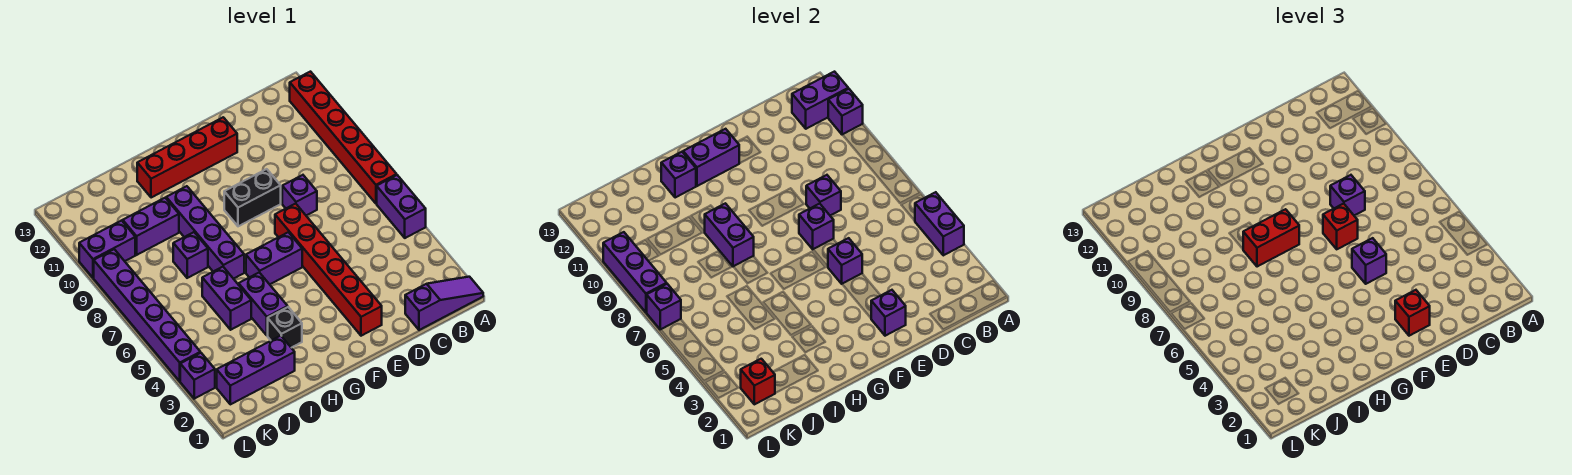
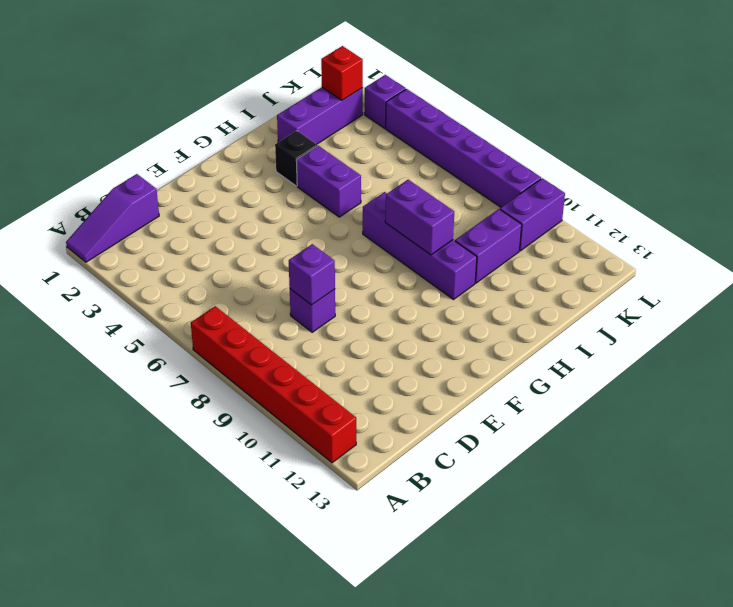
none -> purple 1x2 brick [377,175,426,238]
none -> red 1x6 brick [275,204,382,336]
none -> black 1x2 brick [224,169,281,226]
none -> red 1x4 brick [137,117,237,198]

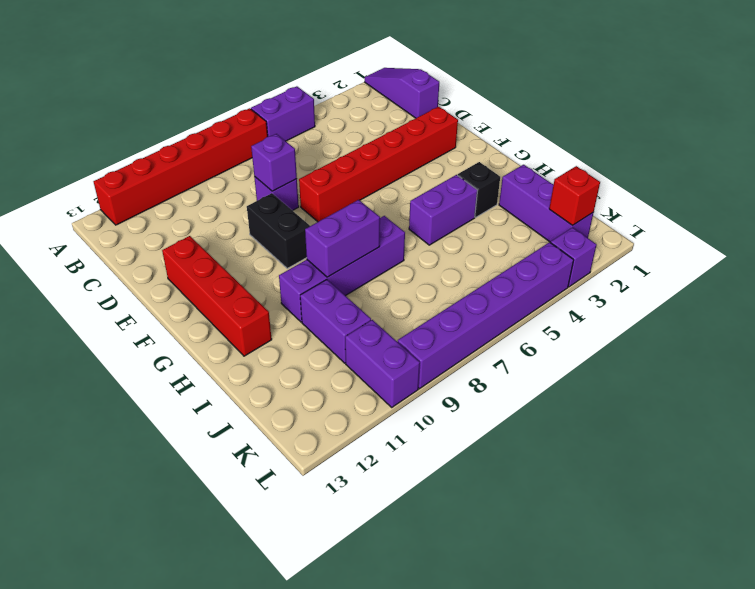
none -> purple 1x2 brick [246,232,302,284]
none -> purple 1x2 brick [202,267,251,330]
none -> purple 1x1 brick [173,232,208,278]
none -> purple 1x2 brick [915,192,964,255]

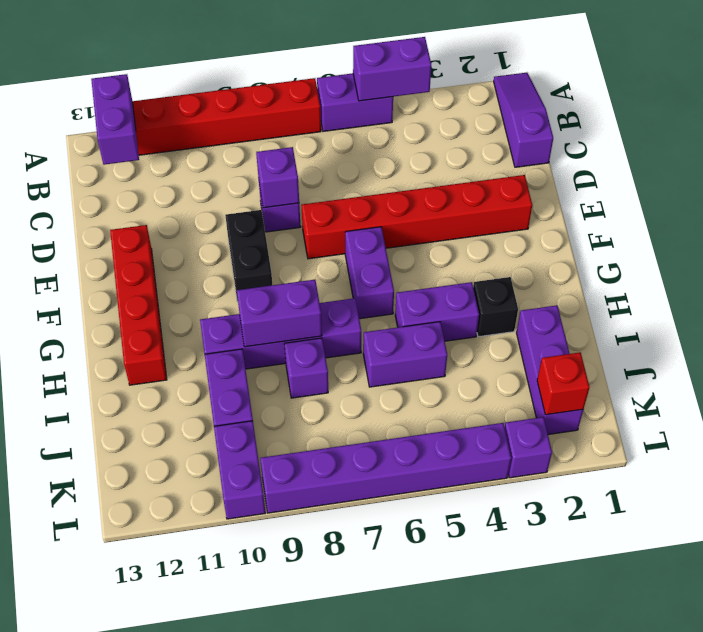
none -> purple 1x1 brick [828,89,863,135]
none -> purple 1x1 brick [871,290,906,336]
none -> purple 1x1 brick [828,238,862,284]
none -> purple 1x1 brick [799,204,834,249]

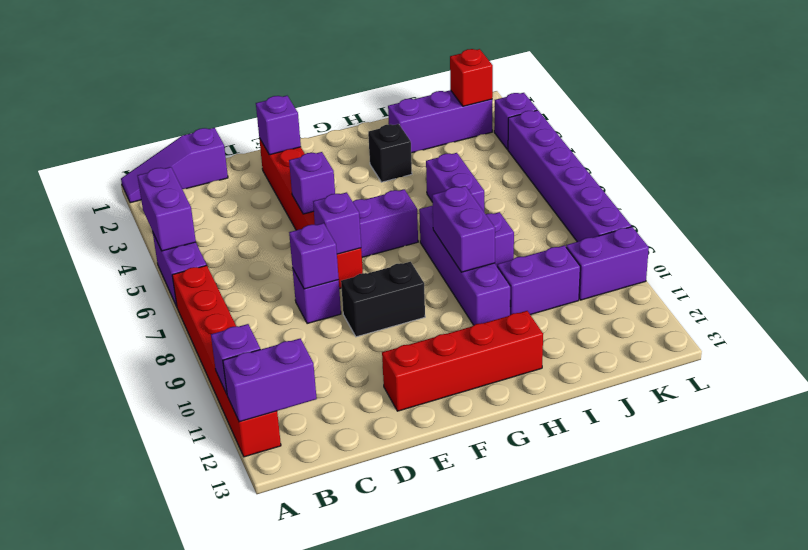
none -> purple 1x2 brick [239,272,288,335]
none -> purple 1x2 brick [683,129,739,186]
none -> purple 1x1 brick [661,152,696,198]
none -> purple 1x1 brick [646,284,681,330]

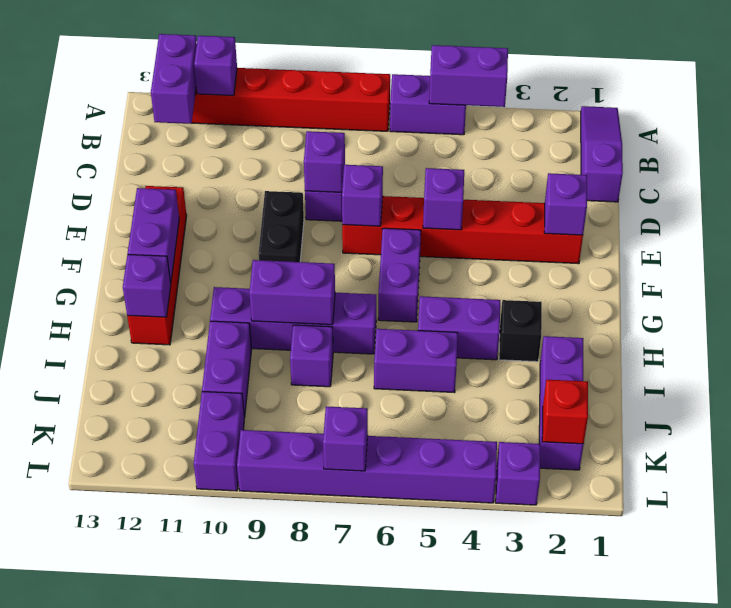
none -> purple 1x3 brick [603,232,667,312]
none -> purple 1x1 brick [1330,175,1365,216]
none -> red 1x1 brick [1395,290,1430,336]
none -> purple 1x1 brick [1352,238,1386,284]

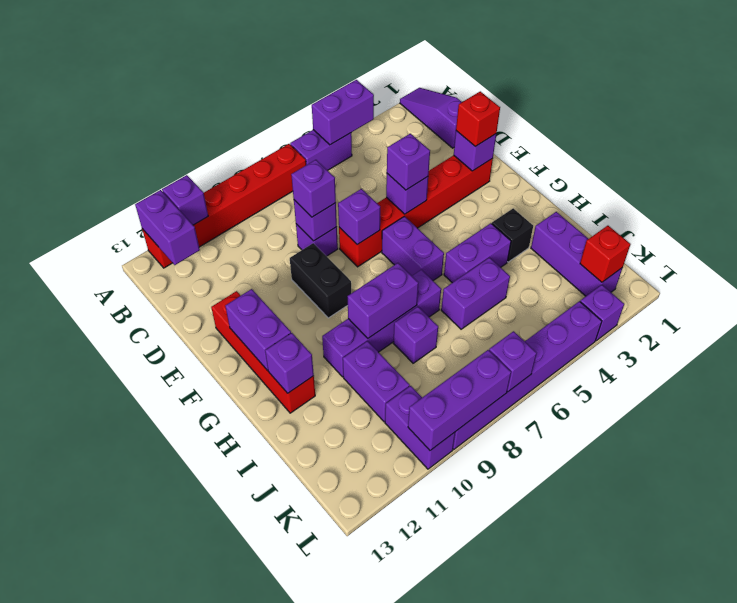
none -> red 1x1 brick [1323,204,1358,249]
none -> red 1x2 brick [1243,209,1299,267]

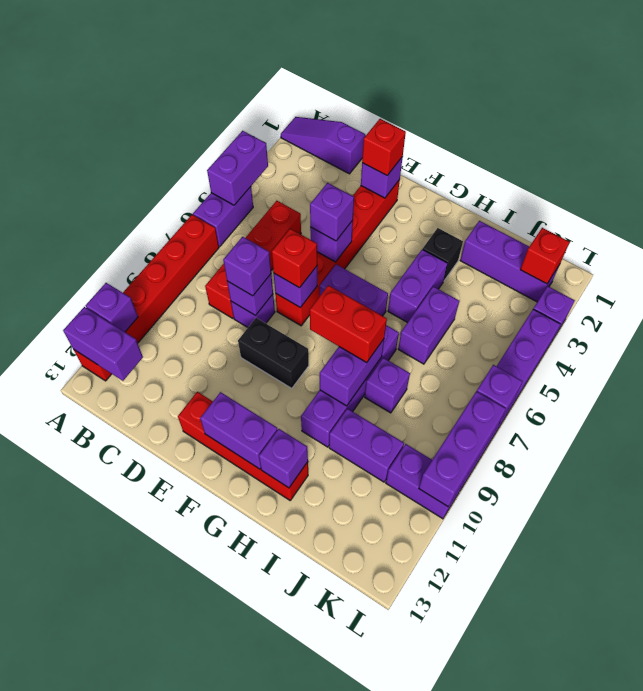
red 1x4 brick [205,201,301,318] -> none

